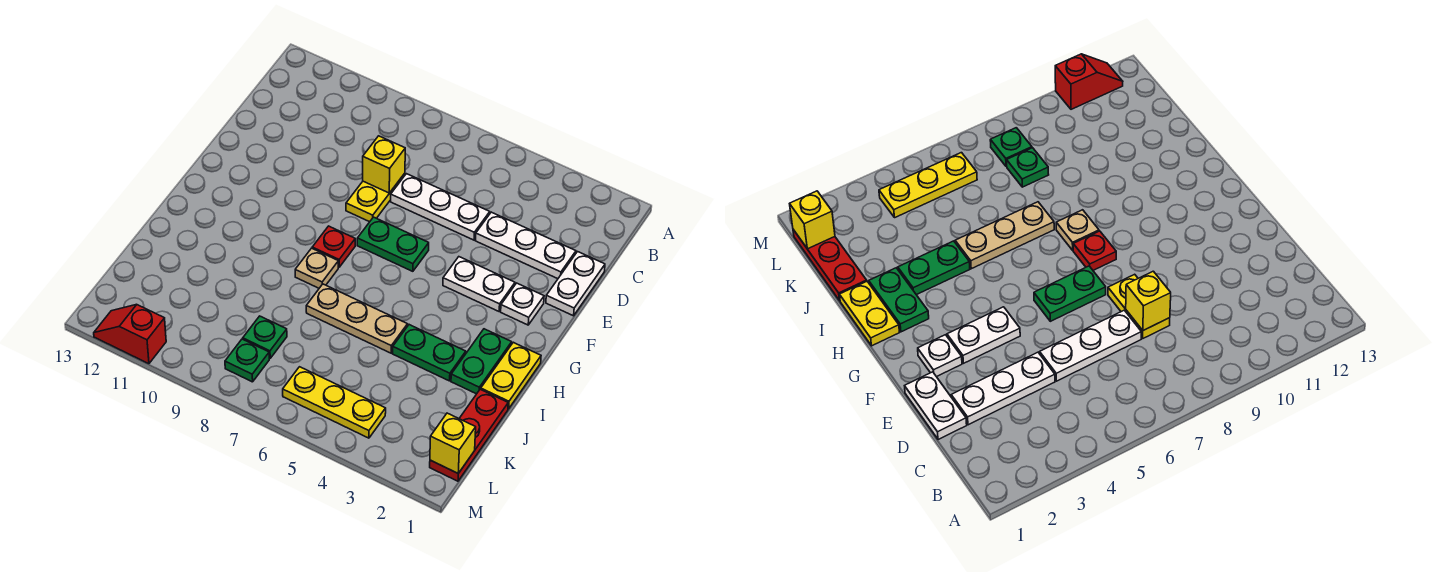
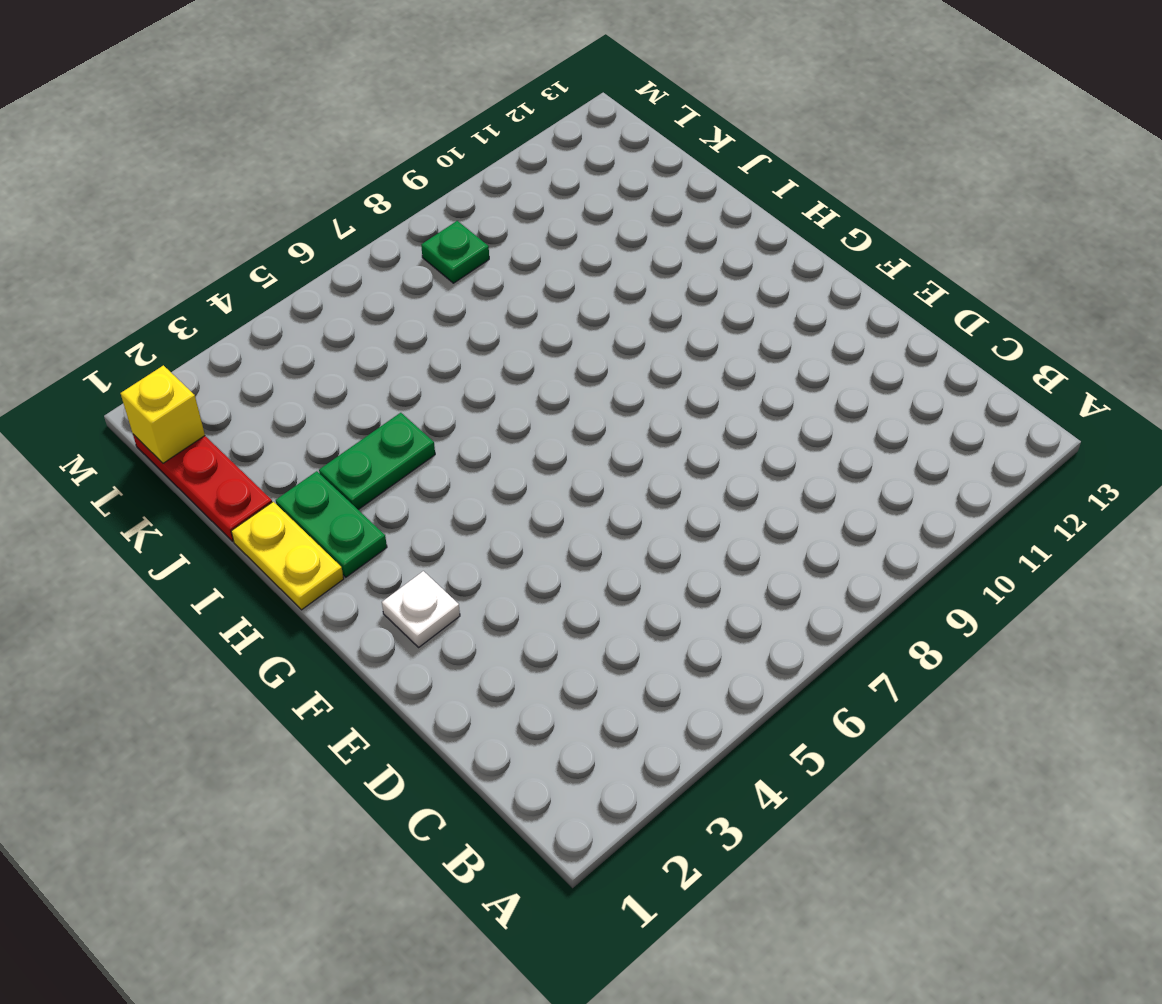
none -> white 1x2 plate [546,252,605,316]
none -> white 1x3 plate [476,212,576,279]
none -> white 1x3 plate [391,174,490,240]

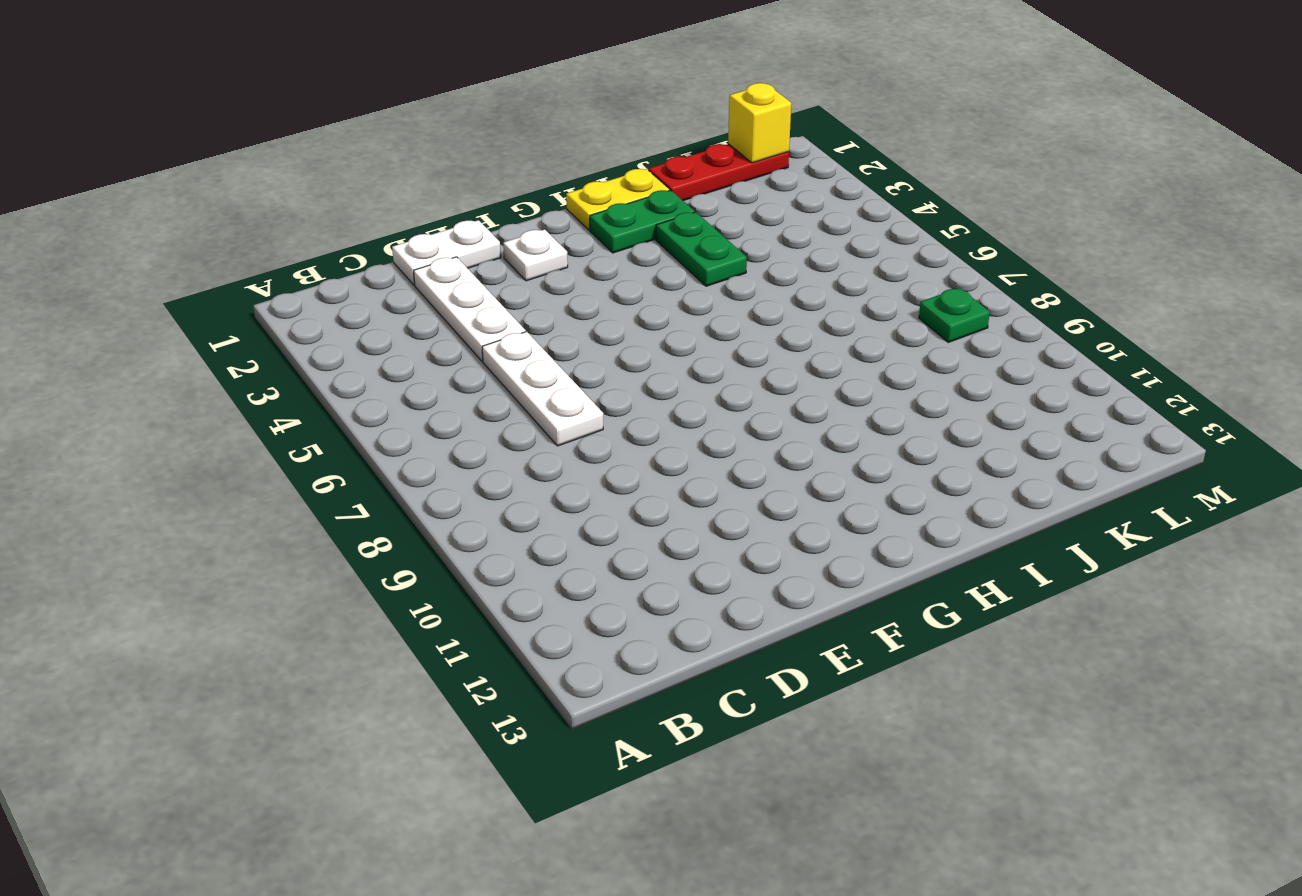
none -> yellow 1x2 plate [346,173,405,222]
none -> white 1x2 plate [443,257,515,311]
none -> green 1x2 plate [357,217,429,271]

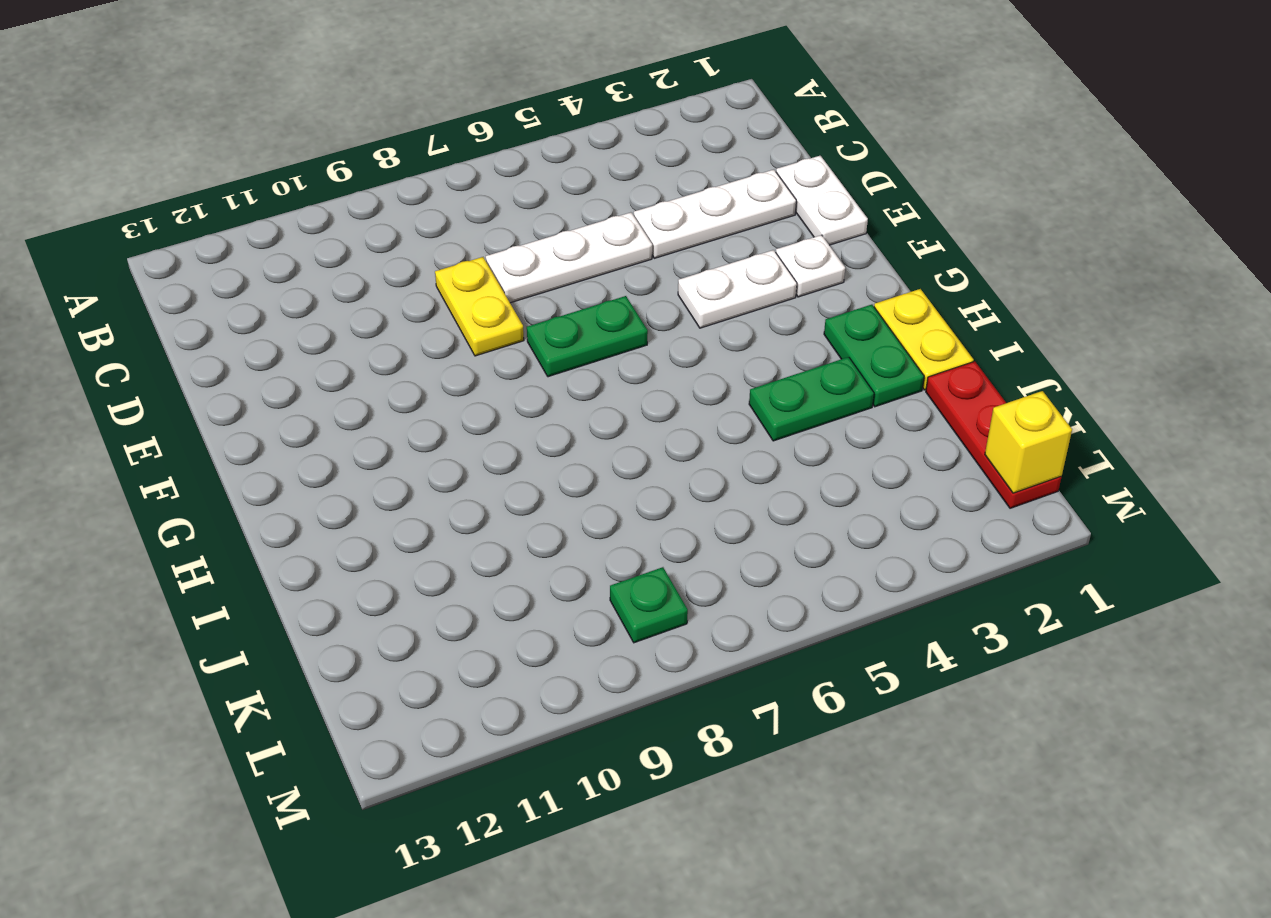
none -> red 1x1 plate [312,226,355,267]
none -> tan 1x1 plate [295,248,338,288]
none -> tan 1x3 plate [306,284,408,353]

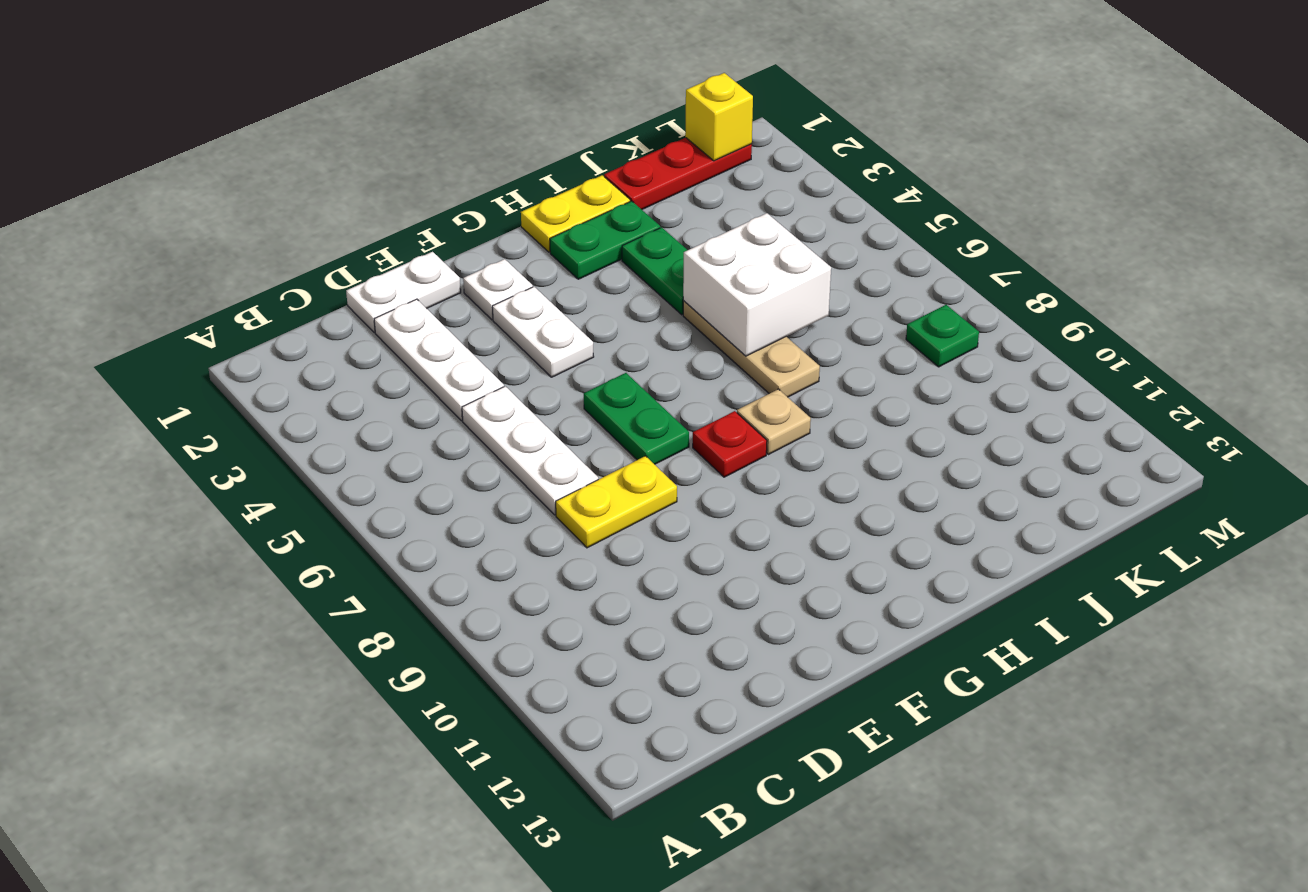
white 2x2 brick [683,213,831,356] -> none
none -> green 1x1 plate [243,316,287,358]
none -> yellow 1x3 plate [283,367,386,438]
none -> red 1x2 slope [94,305,166,364]

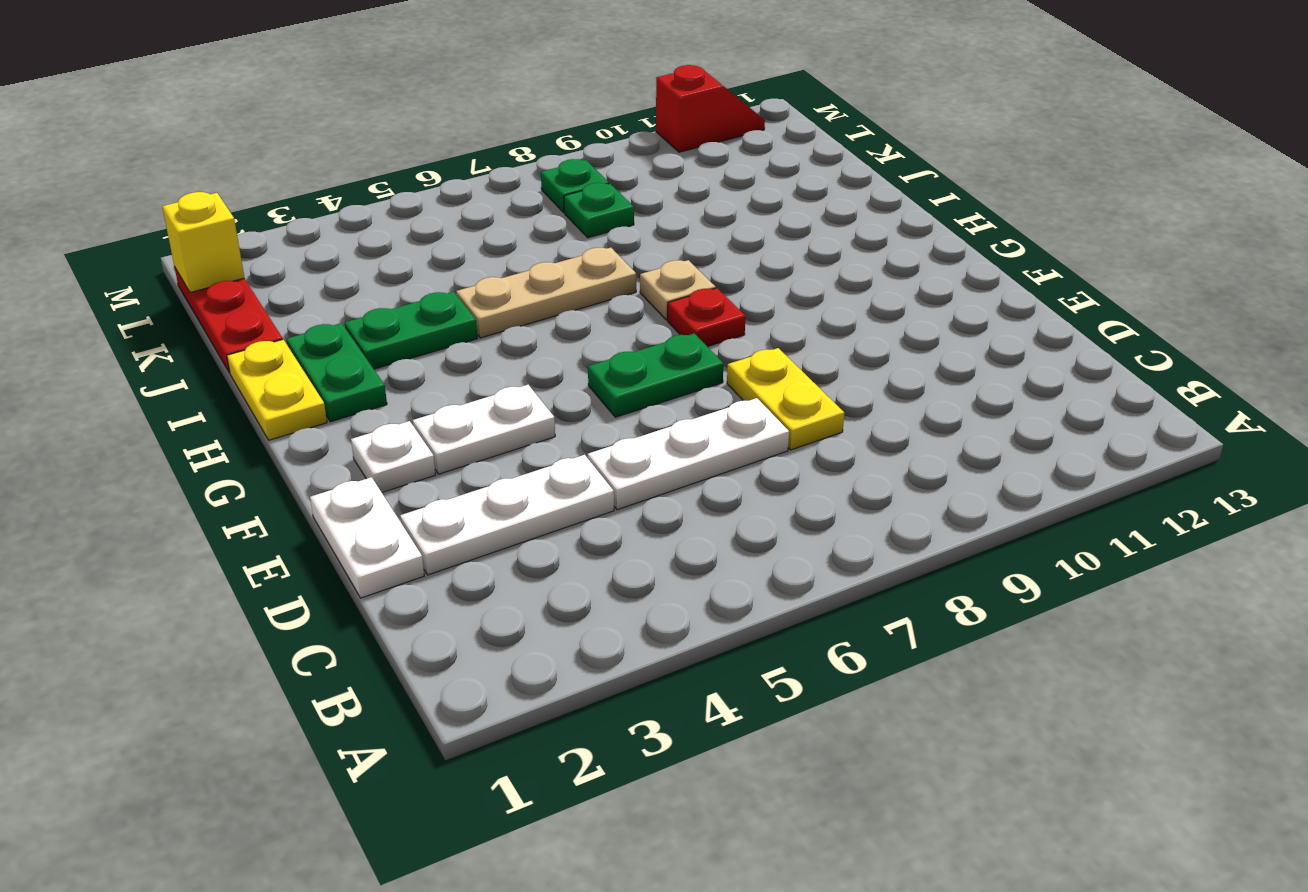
none -> yellow 1x3 plate [283,367,386,438]
none -> yellow 1x1 brick [363,136,405,193]

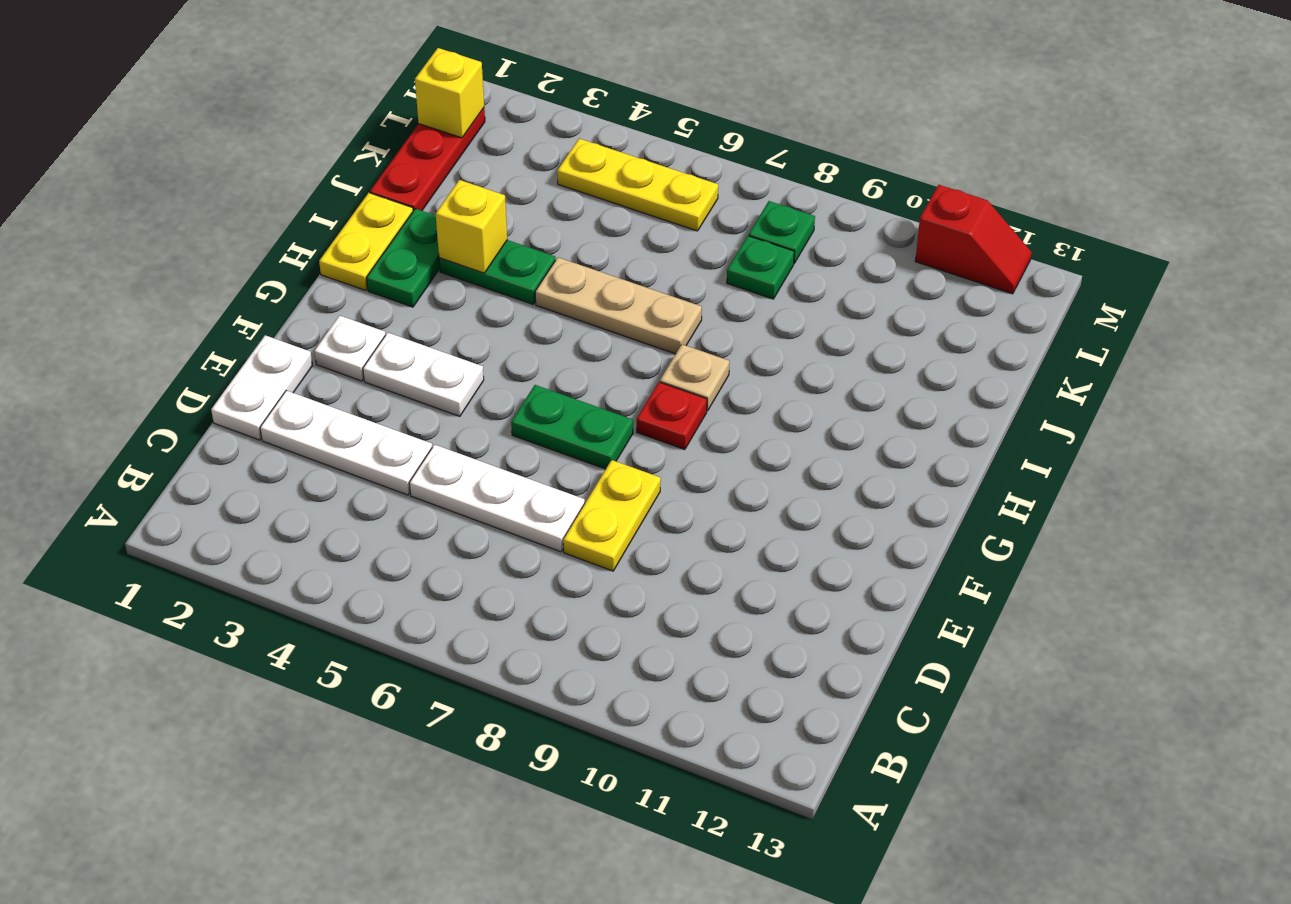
yellow 1x1 brick [436,180,507,273] -> yellow 1x1 brick moved to [363,136,405,193]

